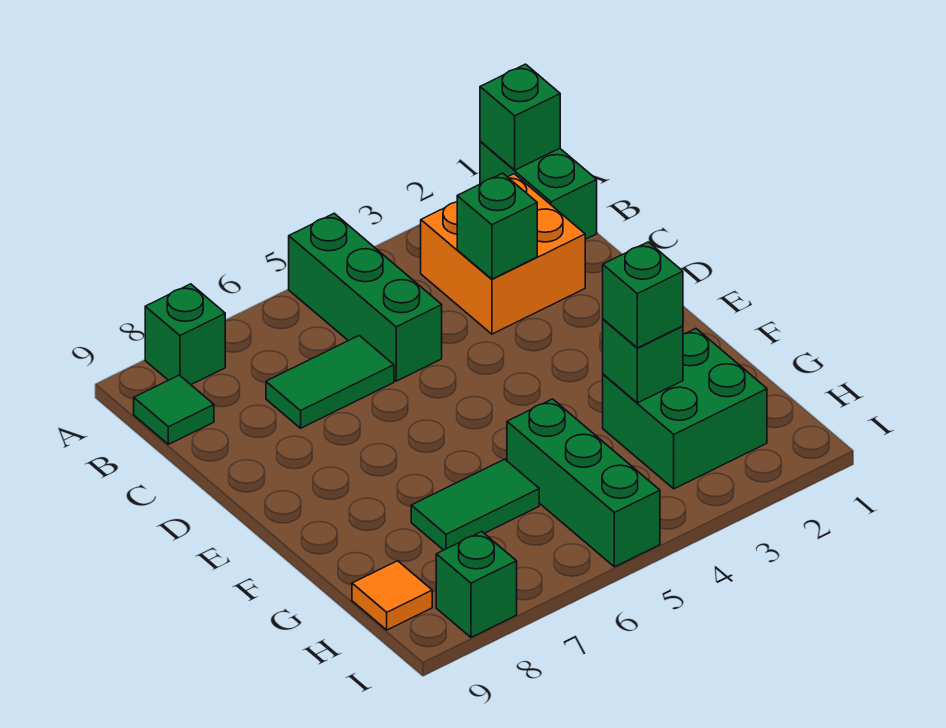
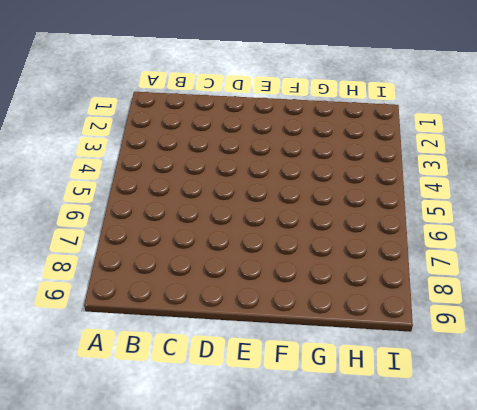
none -> green 1x2 brick [480,141,597,239]
none -> green 1x3 brick [289,213,442,381]
none -> green 1x1 brick [145,284,225,384]

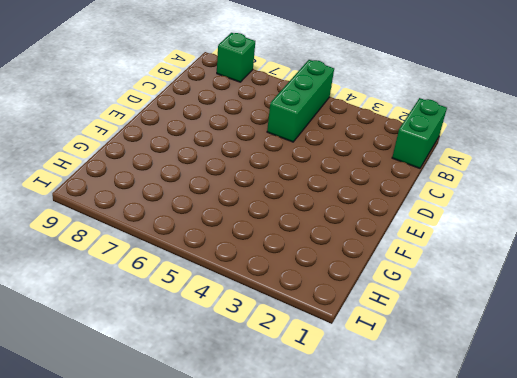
none -> orange 2x2 brick [421,174,585,334]
none -> green 1x1 tile [134,375,214,444]
none -> green 1x2 tile [266,336,394,428]

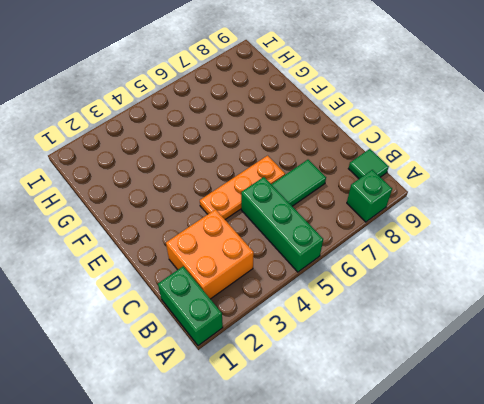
orange 1x3 plate [200,156,285,219] -> none
none -> green 2x2 brick [603,329,767,489]
none -> green 1x3 brick [507,399,660,567]
none -> green 1x2 tile [411,459,539,550]

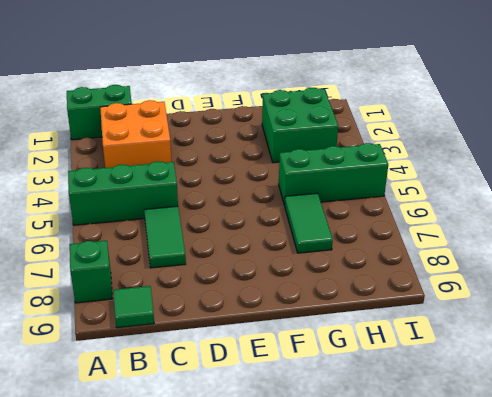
none -> orange 1x1 tile [352,561,432,630]
none -> green 1x1 brick [436,532,517,637]
none -> green 1x1 brick [480,64,560,170]

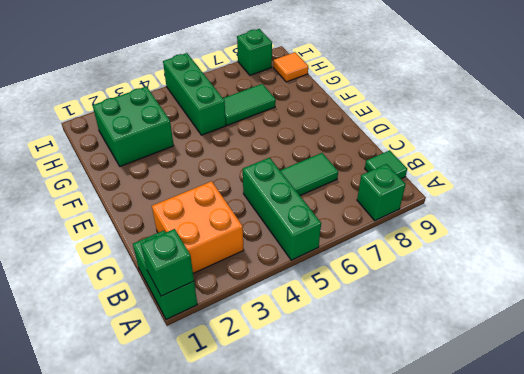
none -> green 1x1 brick [457,173,537,279]
none -> green 1x1 brick [603,319,683,403]
none -> green 1x1 brick [603,242,683,348]

